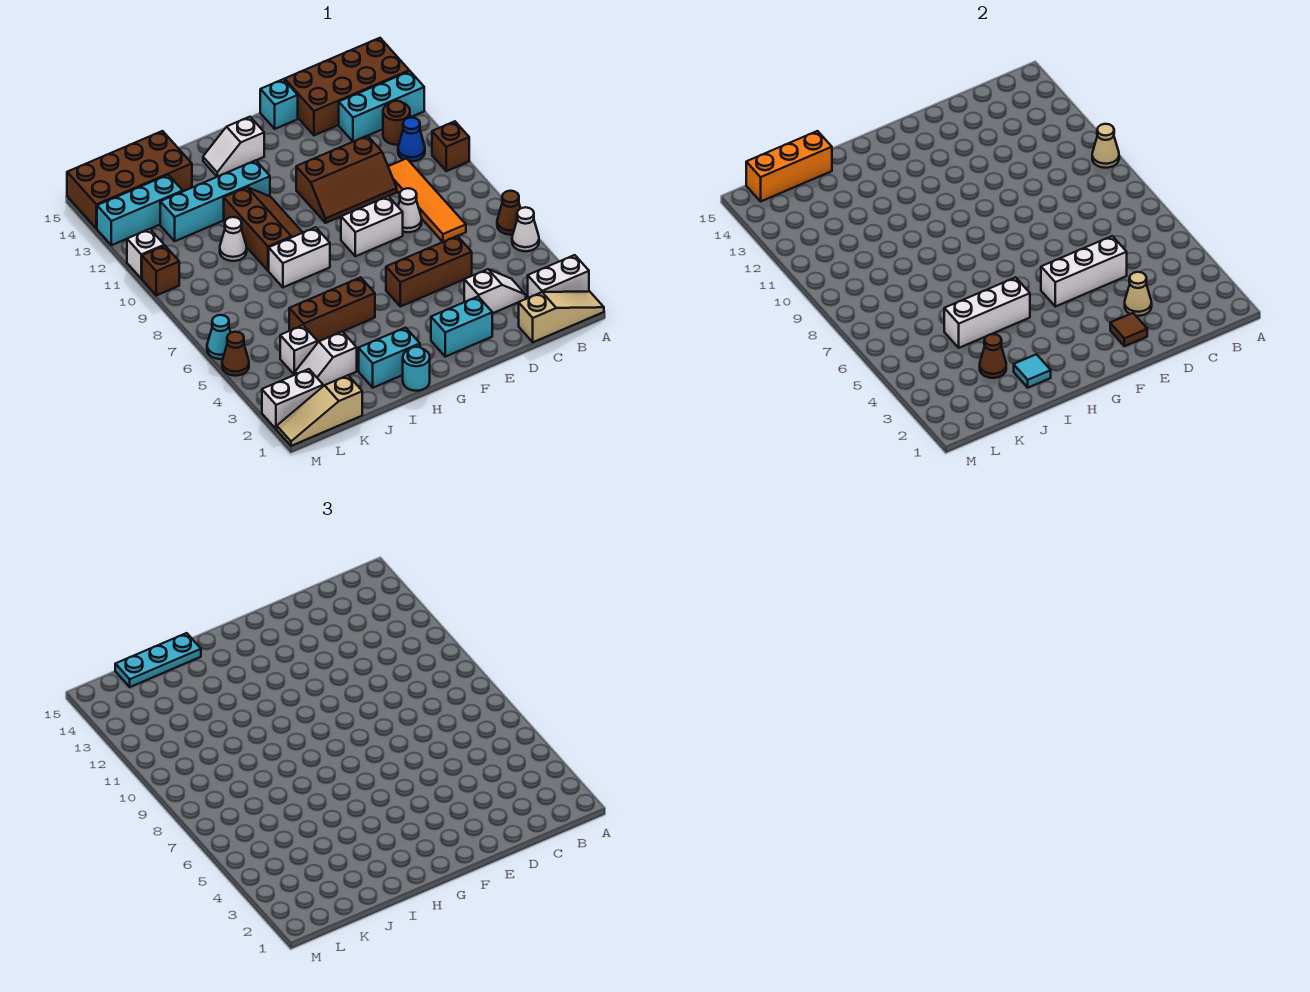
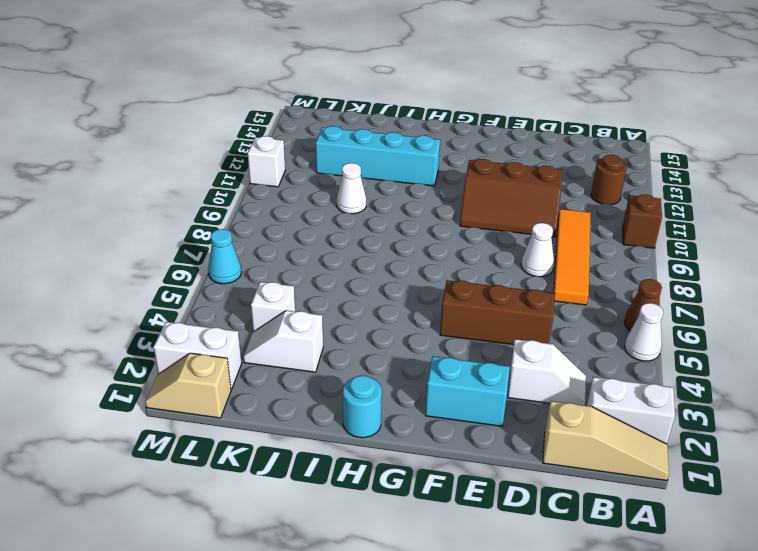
tan 1x2 slope [145,353,231,418] -> tan 1x3 slope [277,375,362,446]
none -> cyan 1x3 brick [339,71,424,142]
none -> brown 2x4 brick [285,38,409,135]
none -> blue 1x1 cone [398,118,425,161]
none -> white 1x2 brick [341,196,403,256]

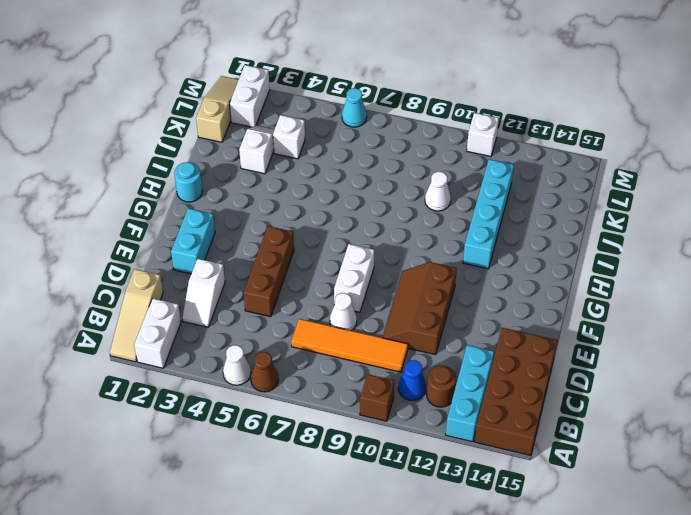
none -> cyan 1x1 brick [260,79,298,129]
none -> white 1x2 slope [203,117,264,177]
none -> cyan 1x2 brick [359,328,420,388]
none -> brown 1x3 brick [289,277,375,342]

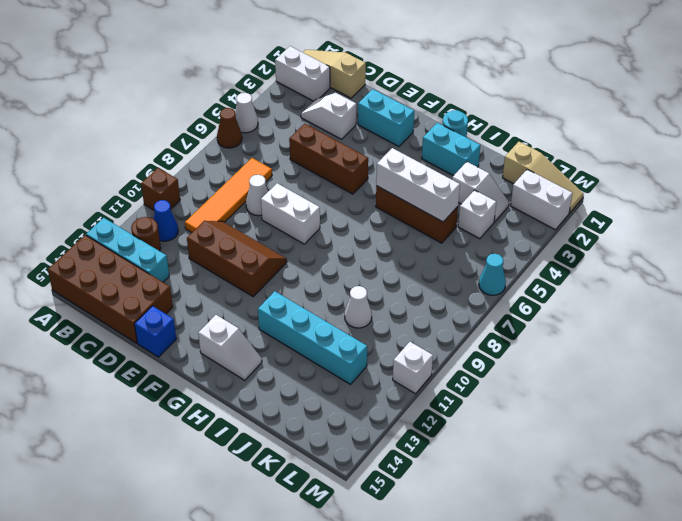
blue 1x1 brick [134,306,176,357] -> cyan 1x1 brick [260,79,298,129]
none -> white 1x2 brick [269,227,330,287]
none -> brown 2x3 slope [224,187,303,271]
none -> brown 2x4 brick [67,131,192,229]
none -> cyan 1x3 brick [97,175,183,245]

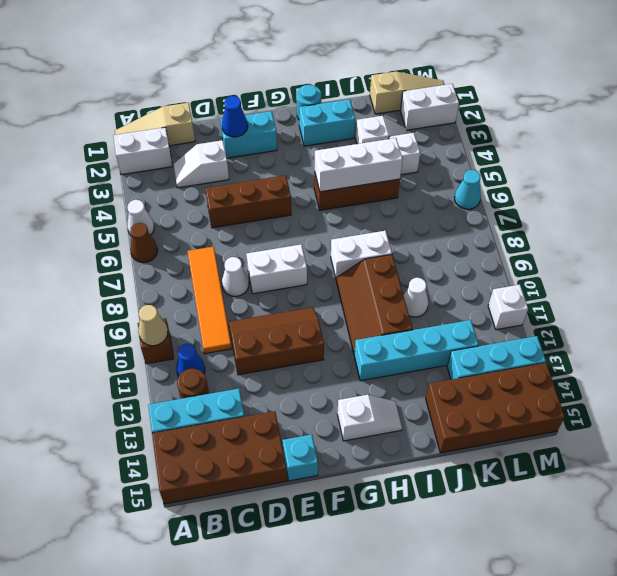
blue 1x1 cone [222,96,248,137] -> brown 1x1 tile [1110,313,1147,346]
none -> brown 1x1 cone [222,332,249,376]
none -> brown 1x1 brick [142,246,179,295]
none -> tan 1x1 cone [1125,272,1152,316]
none -> white 1x3 brick [1041,236,1127,307]

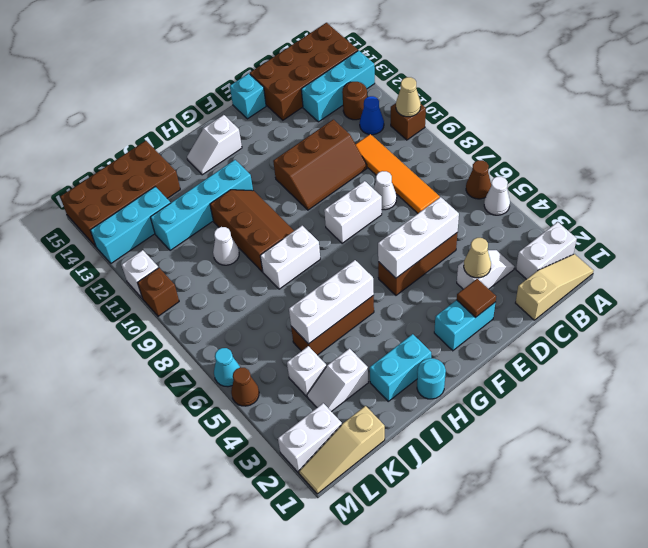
none -> cyan 1x1 tile [1014,354,1051,388]
none -> brown 1x1 cone [980,334,1006,378]
none -> orange 1x3 brick [746,131,832,201]
none -> cyan 1x3 plate [115,633,201,687]

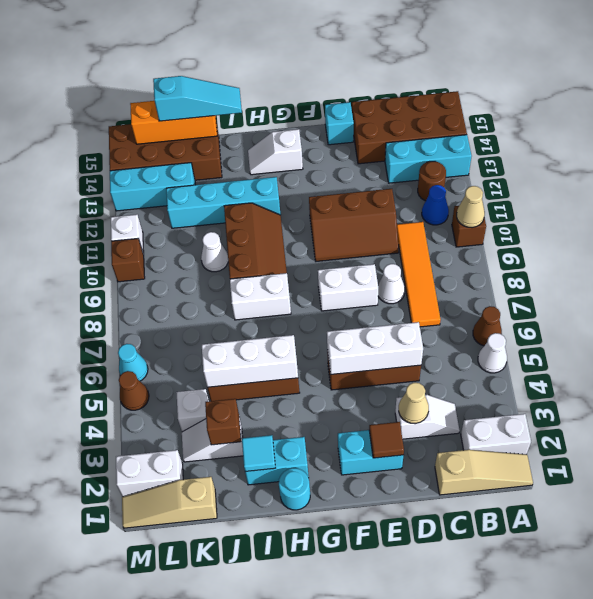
cyan 1x3 slope [153,76,242,121] -> cyan 1x3 plate [115,633,201,687]
brown 1x1 brick [205,399,241,445] -> brown 1x1 cone [980,334,1006,378]

